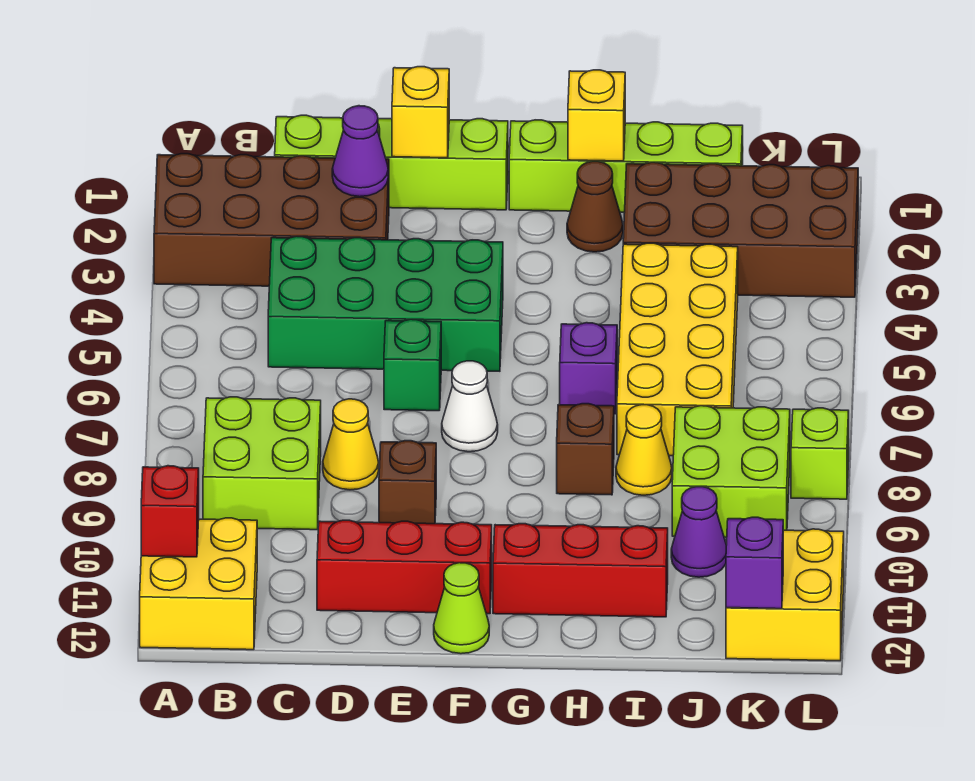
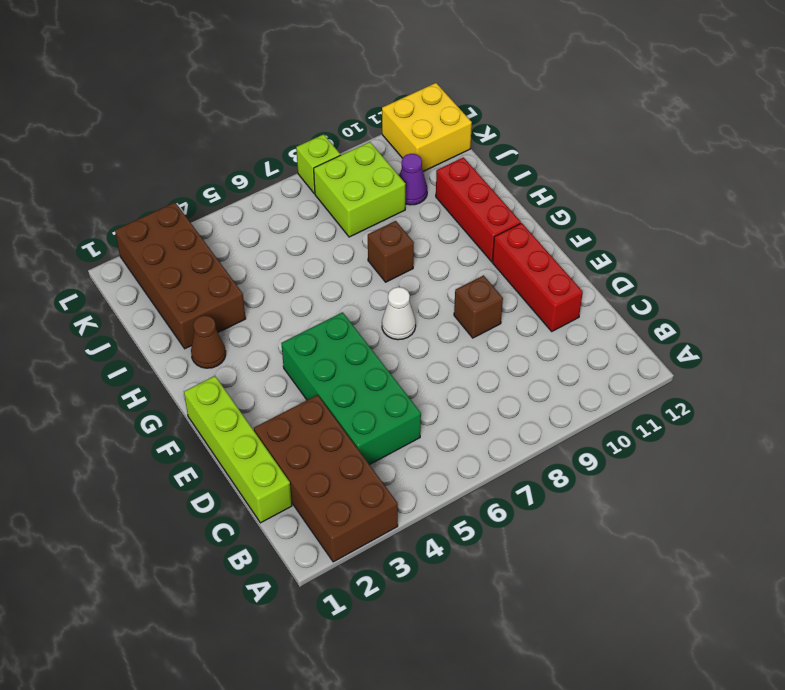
none -> yellow 2x2 brick [140,518,257,650]
none -> lime 2x2 brick [203,397,321,530]
none -> yellow 1x1 cone [323,399,379,490]

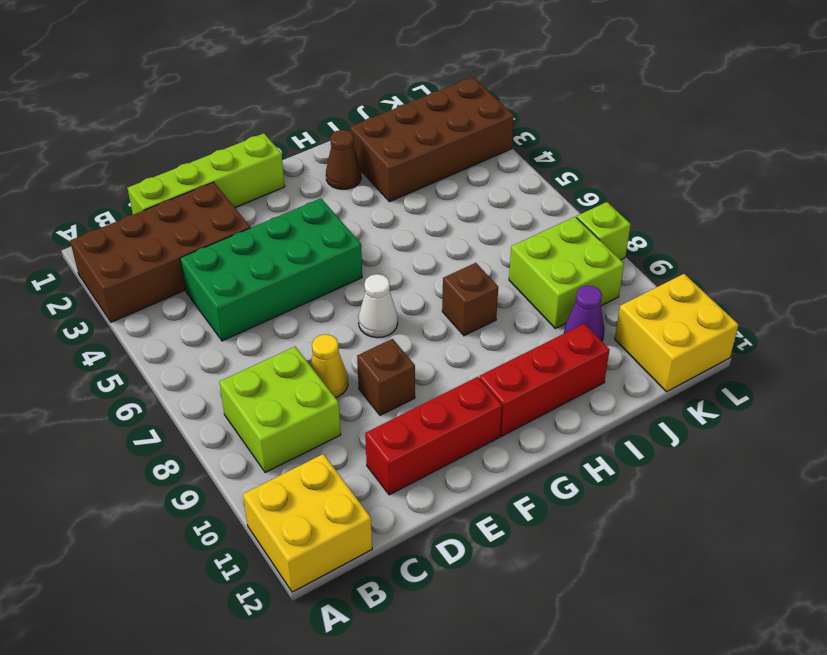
none -> green 1x1 brick [384,319,441,411]
none -> lime 1x1 cone [434,563,489,654]
none -> lime 1x4 brick [509,120,743,212]

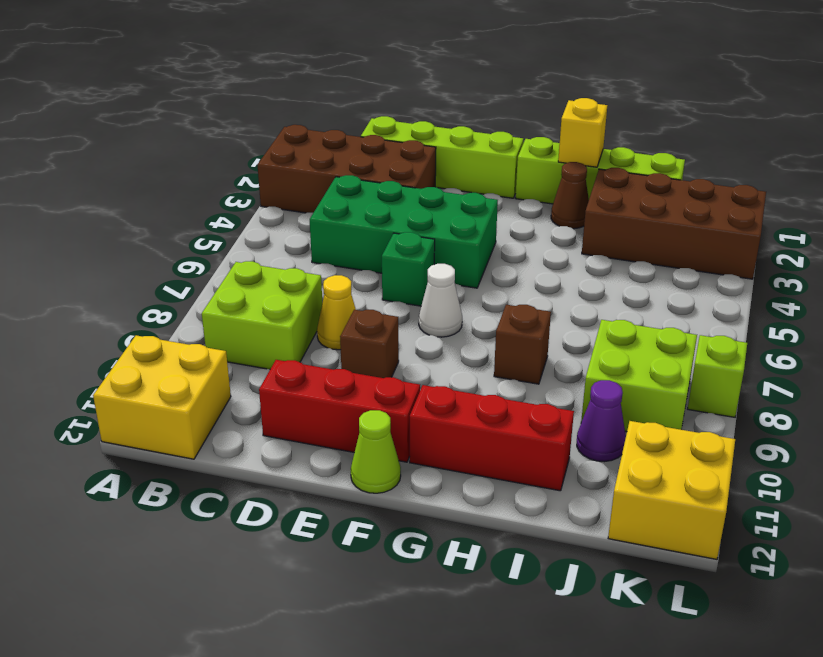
none -> purple 1x1 brick [560,323,617,414]
none -> yellow 2x4 brick [617,243,738,456]
none -> yellow 1x1 cone [616,405,672,495]

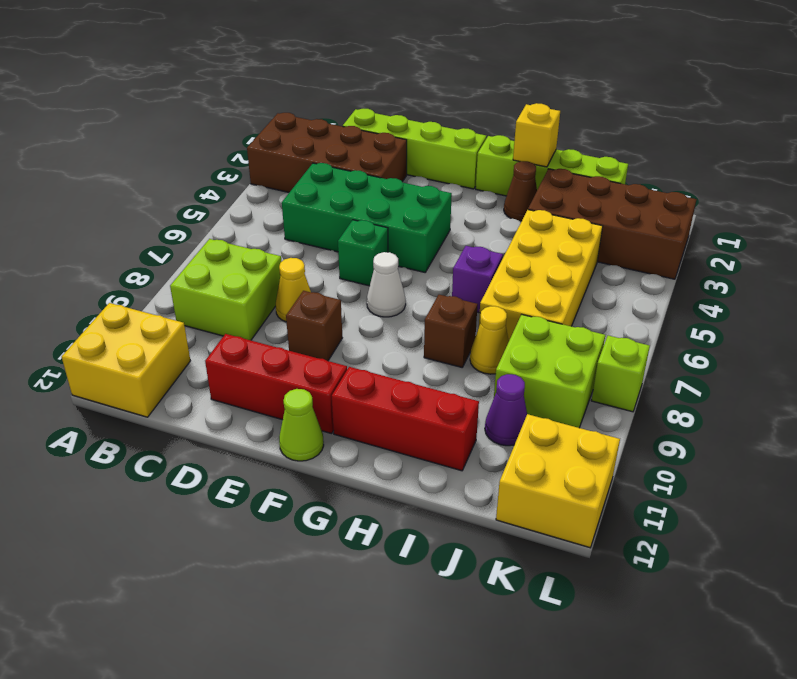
none -> red 1x1 brick [141,466,199,557]
none -> purple 1x1 cone [332,106,388,197]
none -> yellow 1x1 brick [392,67,449,158]

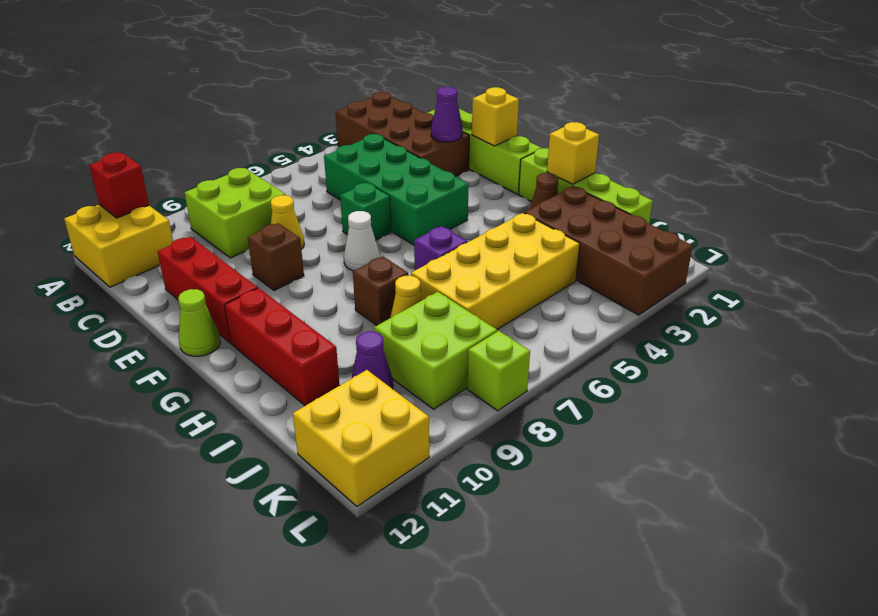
none -> purple 1x1 brick [726,517,783,609]

